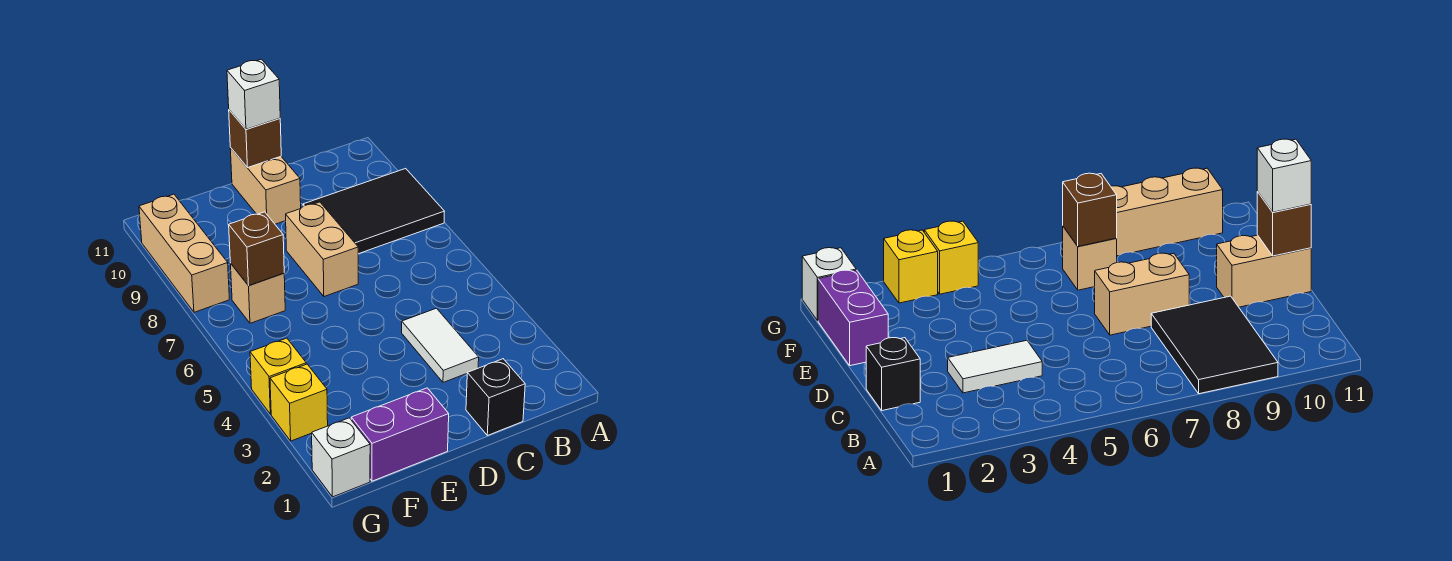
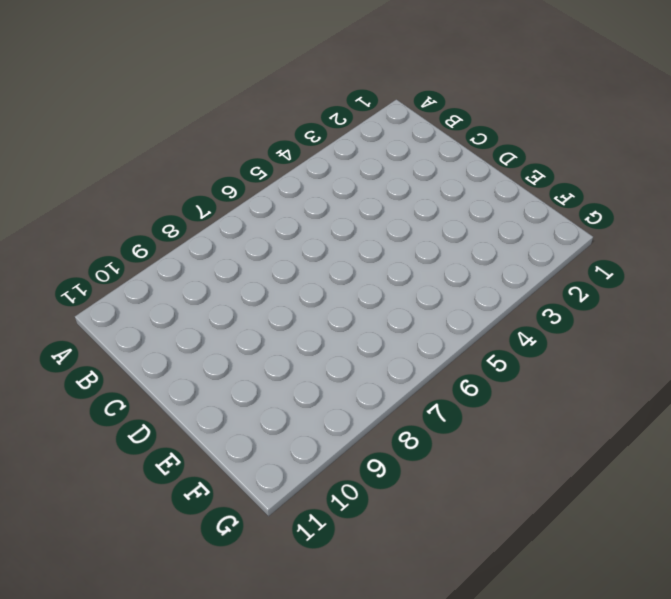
none -> black 2x3 tile [303,169,445,254]
none -> black 1x1 brick [466,359,525,435]
none -> white 1x2 tile [402,308,479,382]

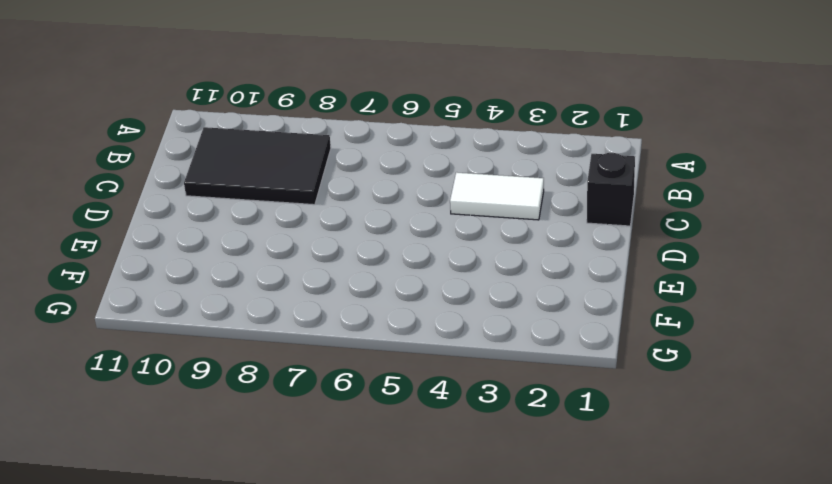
black 2x3 tile [184,127,331,205] -> black 2x3 tile turned to [303,169,445,254]
none -> tan 1x2 brick [286,202,358,297]
none -> tan 1x2 brick [230,148,301,224]
none -> purple 1x2 brick [351,388,449,481]

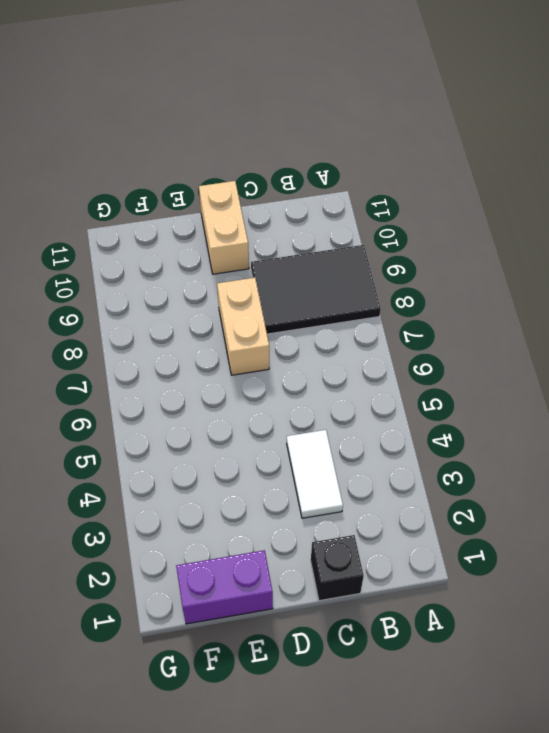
none -> tan 1x1 brick [230,263,285,323]
none -> white 1x1 brick [312,418,370,497]
none -> yellow 1x1 brick [270,364,328,441]

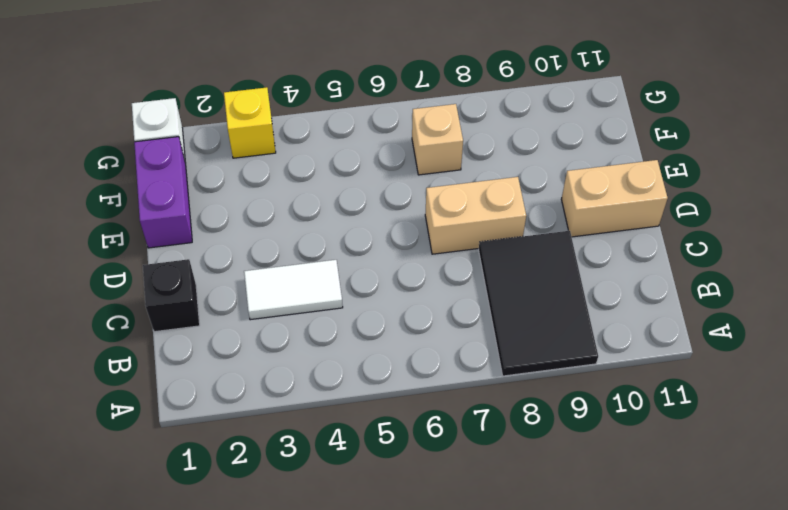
none -> yellow 1x1 brick [250,338,306,414]
none -> tan 1x3 brick [139,194,229,312]
none -> brown 1x1 brick [229,110,281,168]

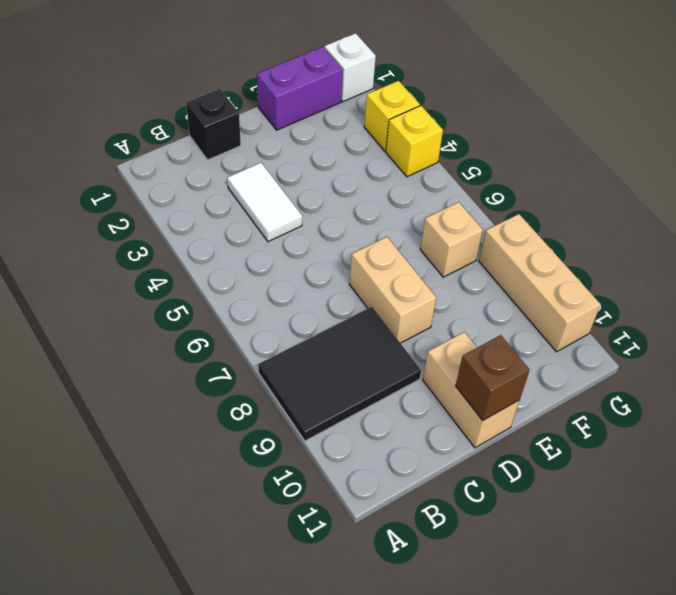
none -> brown 1x1 brick [229,212,284,286]
none -> white 1x1 brick [227,59,280,129]

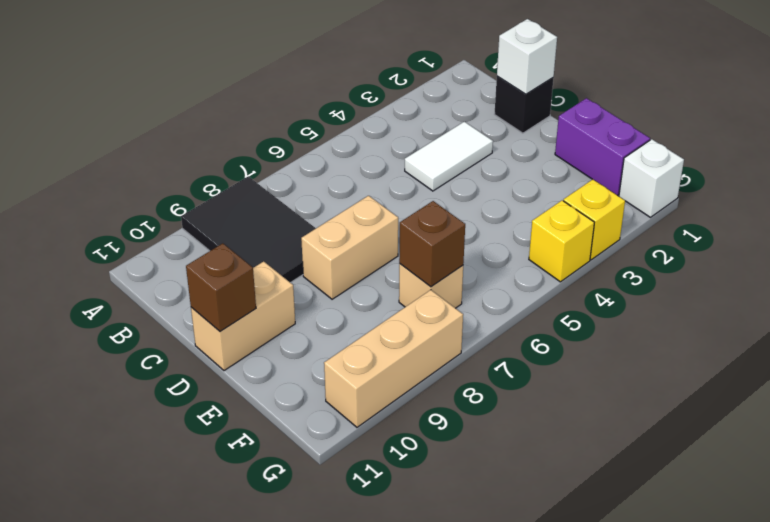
white 1x1 brick [497,19,557,94] -> white 1x1 brick moved to [227,59,280,129]

